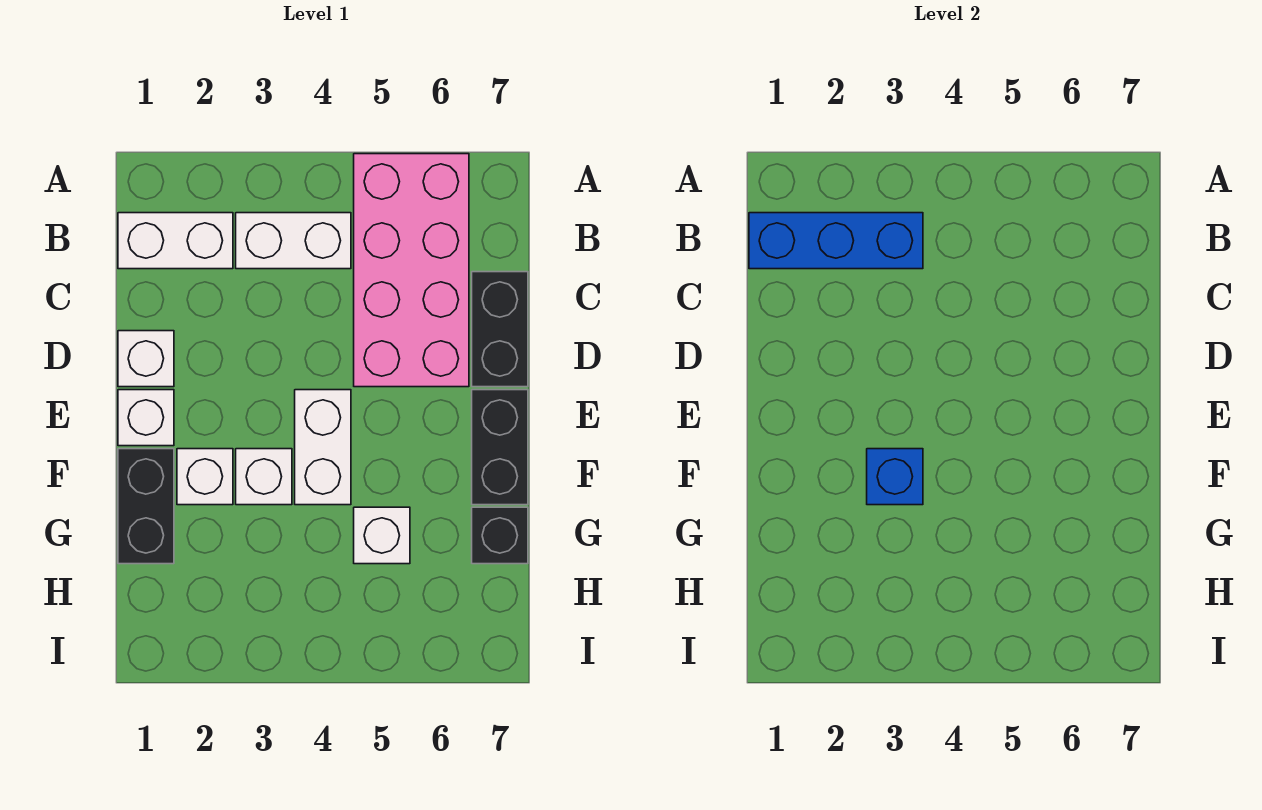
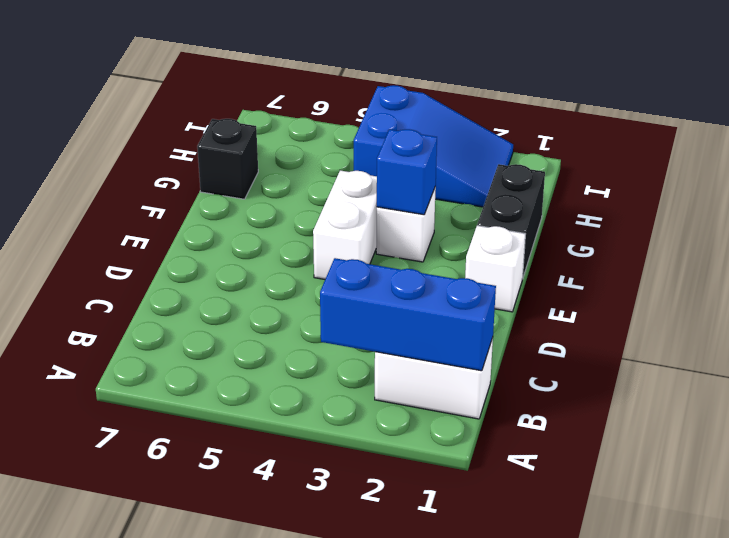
blue 2x3 slope [354,85,513,207] -> none
none -> pink 2x4 brick [354,154,469,387]
none -> white 1x2 brick [236,213,351,269]
none -> black 1x2 brick [472,272,528,387]

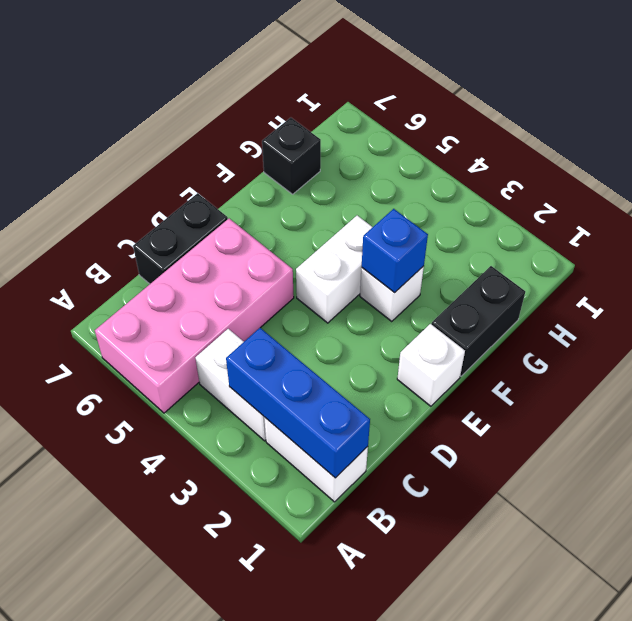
none -> white 1x1 brick [118,331,174,387]
none -> black 1x2 brick [472,390,528,505]
none -> white 1x1 brick [177,449,233,505]

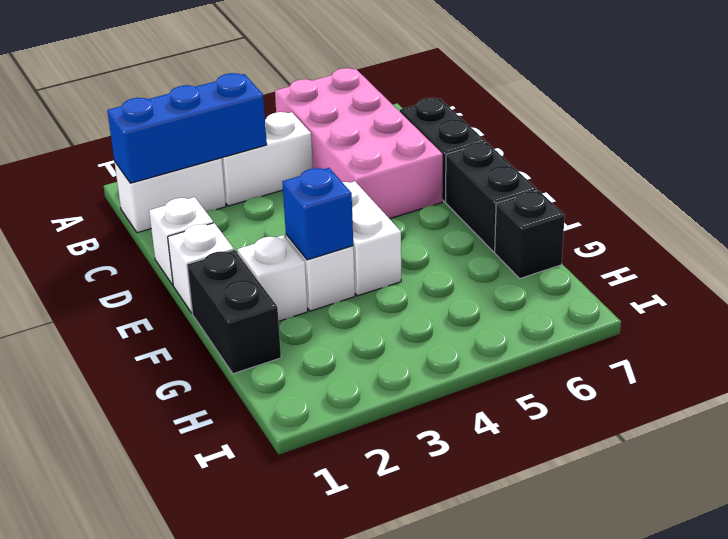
none -> white 1x1 brick [354,507,410,564]

